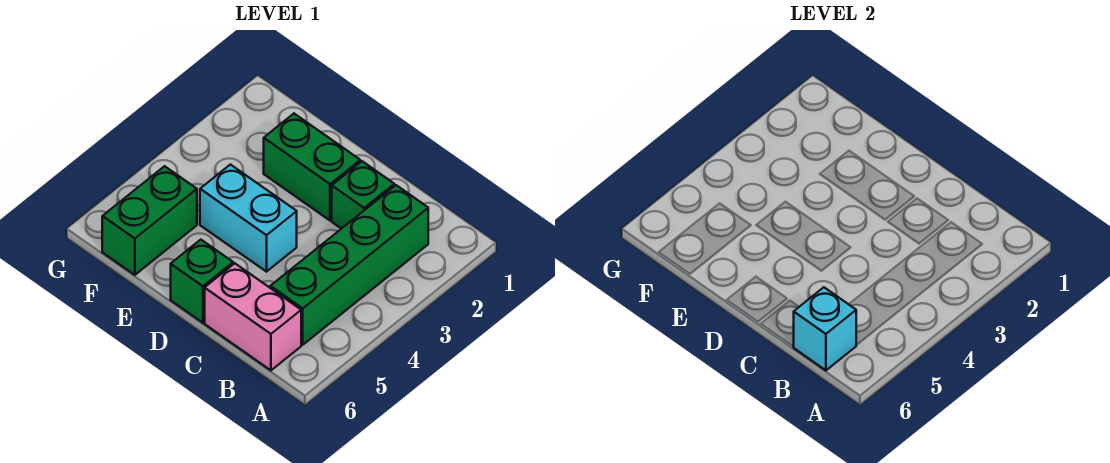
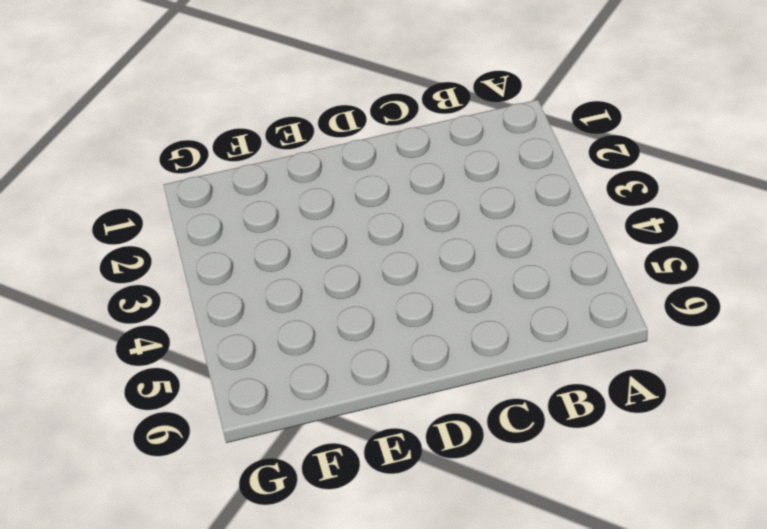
none -> green 1x4 brick [270,185,428,345]
none -> pink 1x2 brick [205,263,301,370]

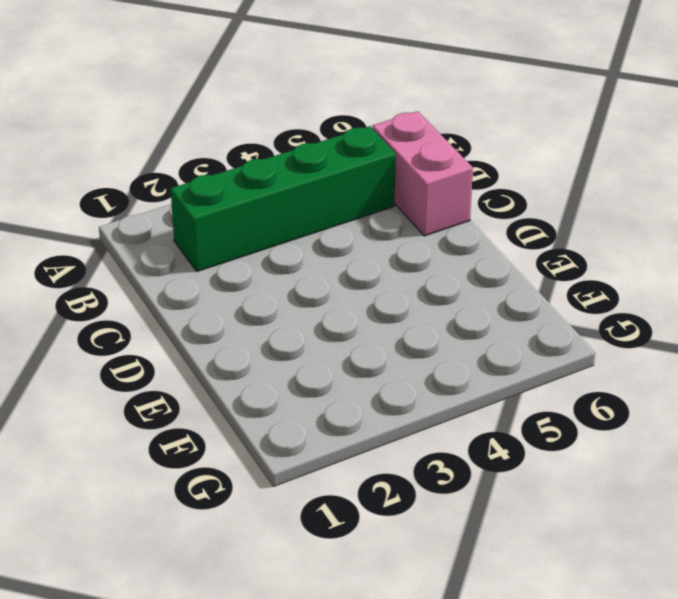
none -> green 1x1 brick [332,161,394,229]
none -> green 1x2 brick [264,114,360,220]

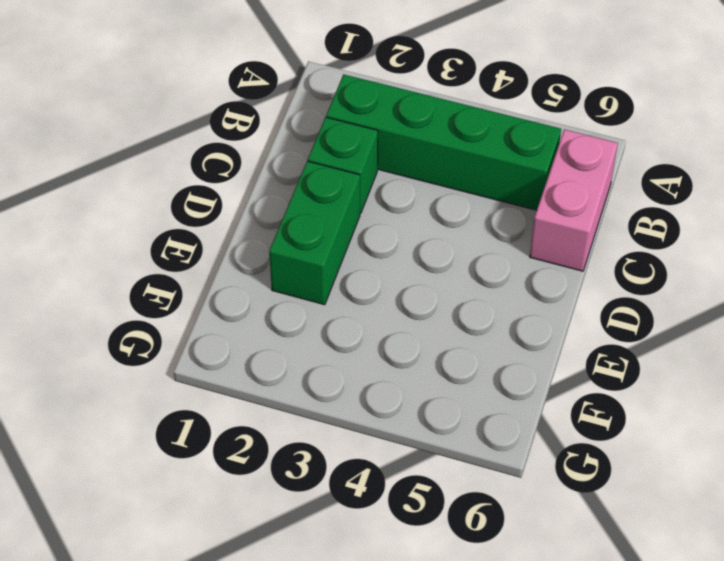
none -> cyan 1x2 brick [200,165,297,272]
none -> green 1x1 brick [171,240,233,323]

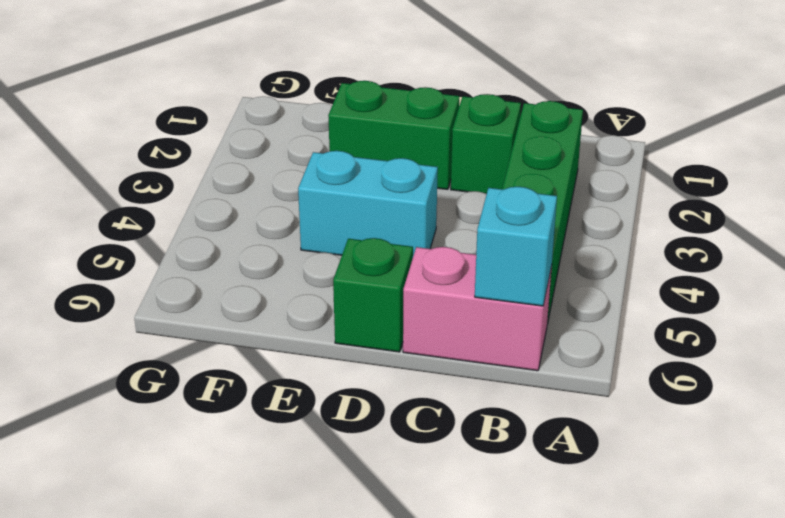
none -> green 1x2 brick [102,166,197,275]

